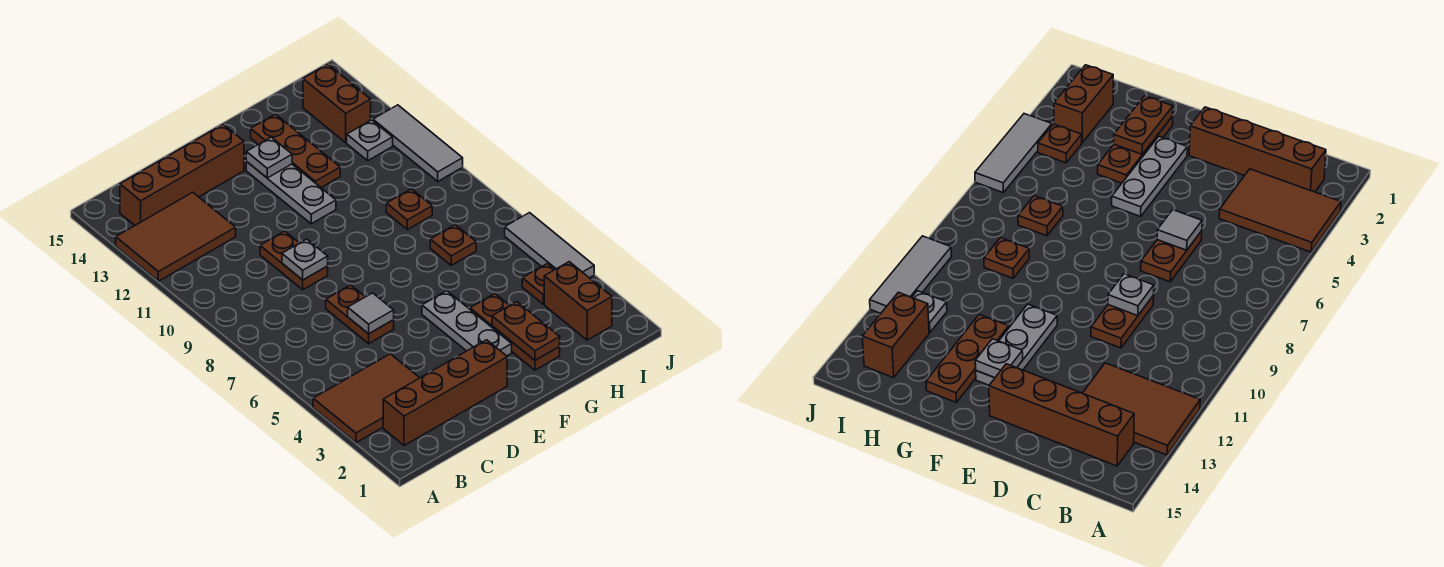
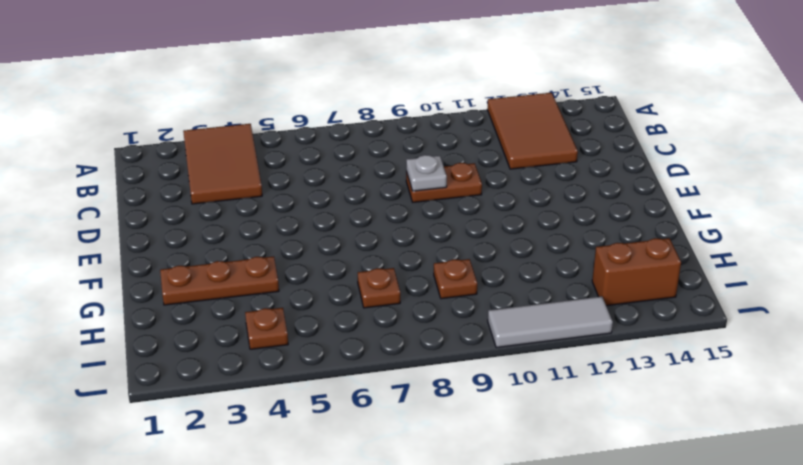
none -> brown 1x4 brick [383,340,507,445]
none -> brown 1x4 brick [120,125,244,225]
none -> brown 1x2 plate [326,285,394,343]

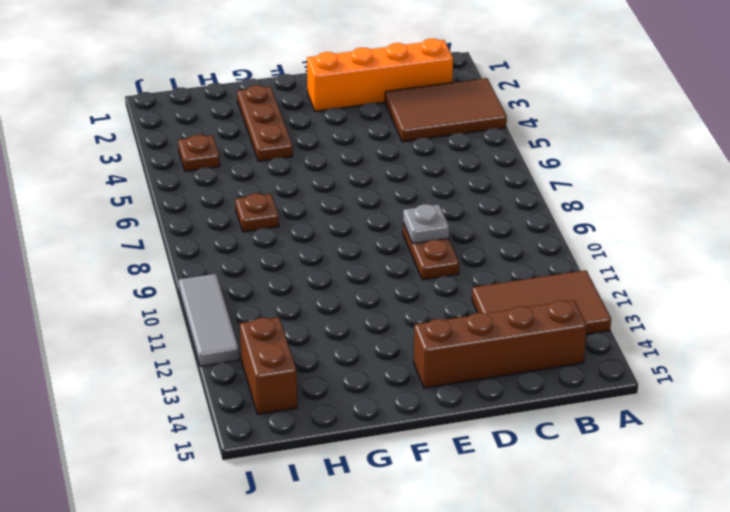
orange 1x4 brick [307,39,453,111] -> brown 1x4 brick [383,340,507,445]
none -> brown 1x2 plate [326,285,394,343]
none -> grey 1x3 plate [422,291,512,356]
none -> grey 1x3 plate [246,161,336,224]

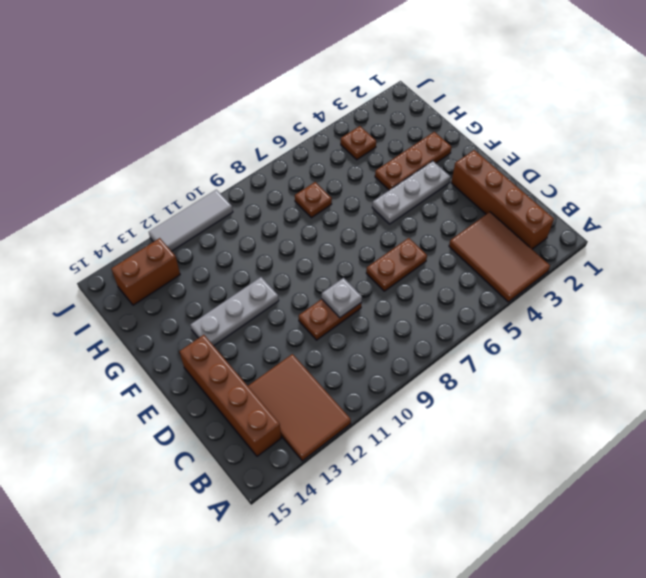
none -> brown 1x3 plate [251,114,340,187]
none -> brown 1x1 plate [386,189,432,230]
none -> brown 1x2 brick [544,262,612,340]

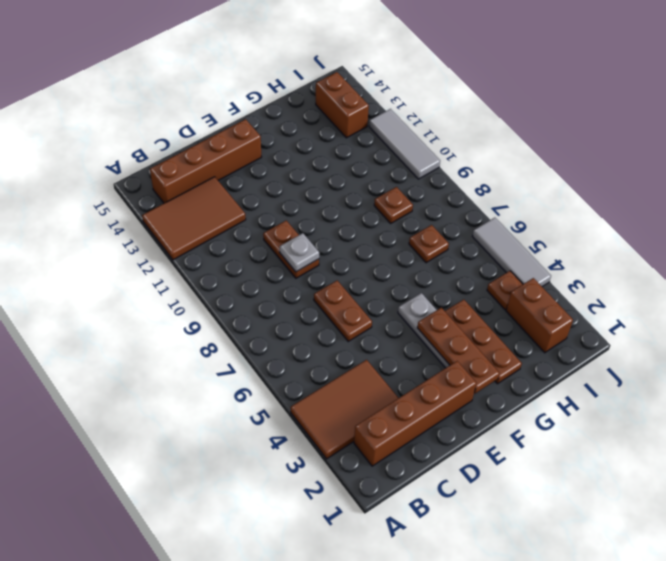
brown 1x3 plate [417,308,499,394] -> brown 1x3 plate moved to [251,114,340,187]
none -> grey 1x3 plate [246,161,336,224]
none -> grey 1x1 plate [347,120,393,160]
none -> grey 1x1 tile [348,293,394,334]

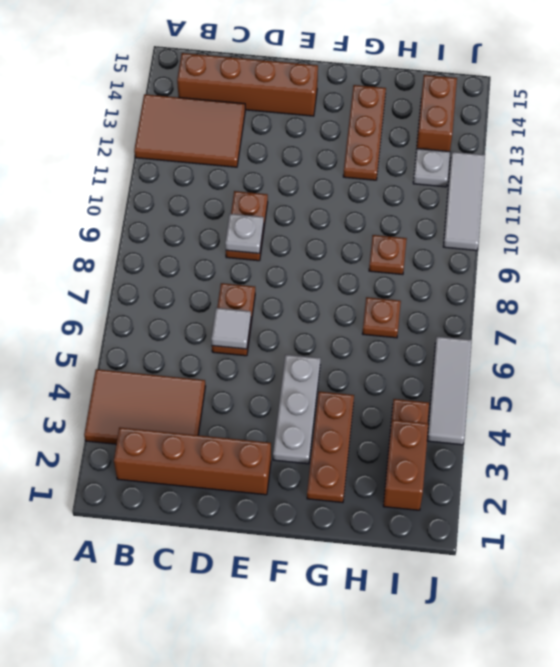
none -> grey 1x3 plate [246,161,336,224]
none -> grey 1x1 plate [246,137,292,178]
none -> brown 1x2 plate [492,302,560,360]

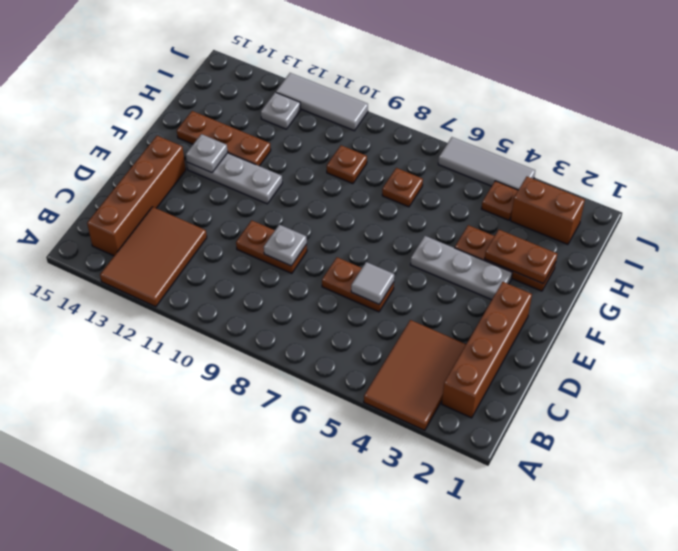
none -> brown 1x2 brick [303,64,371,143]

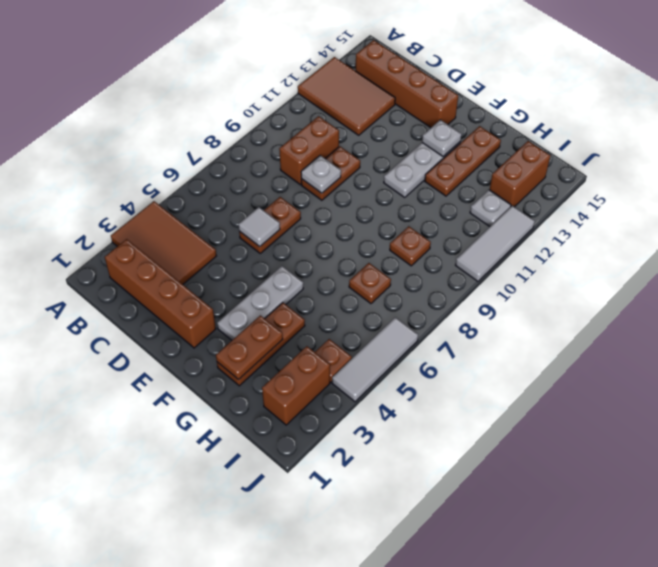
brown 1x2 brick [279,116,339,185] -> none

